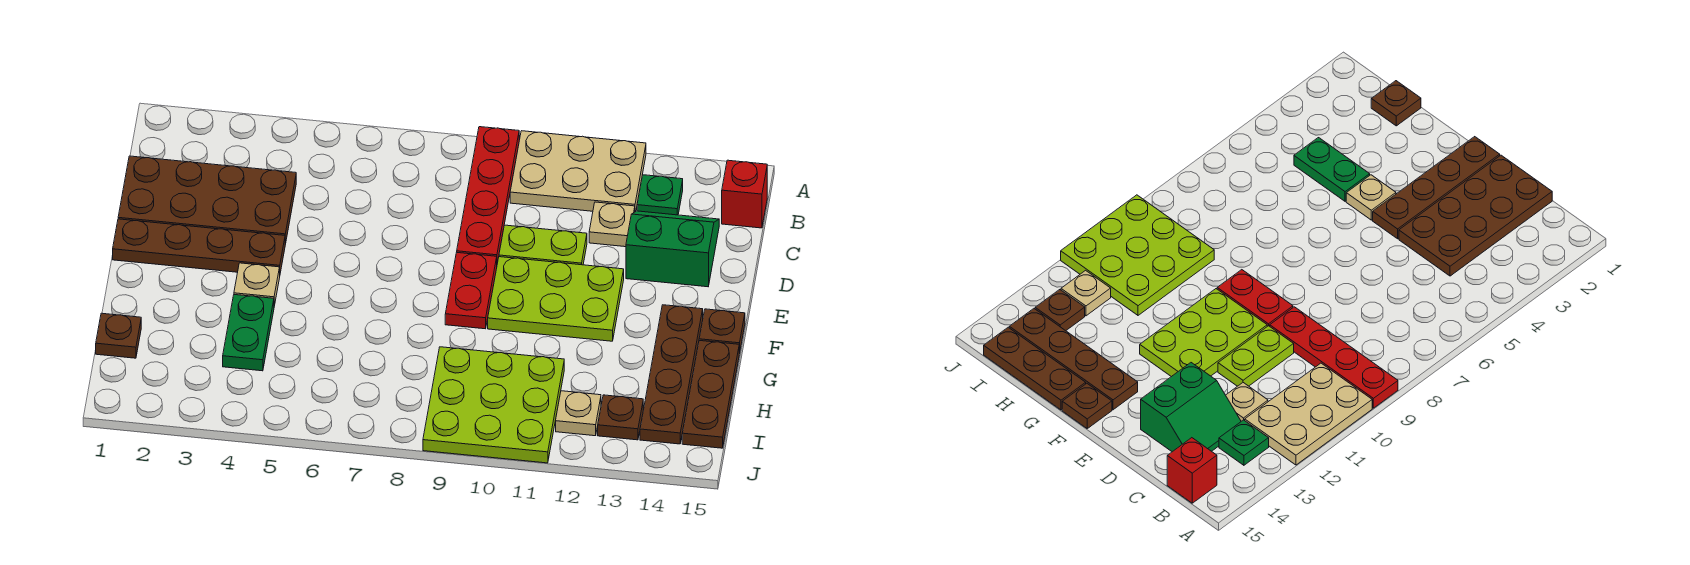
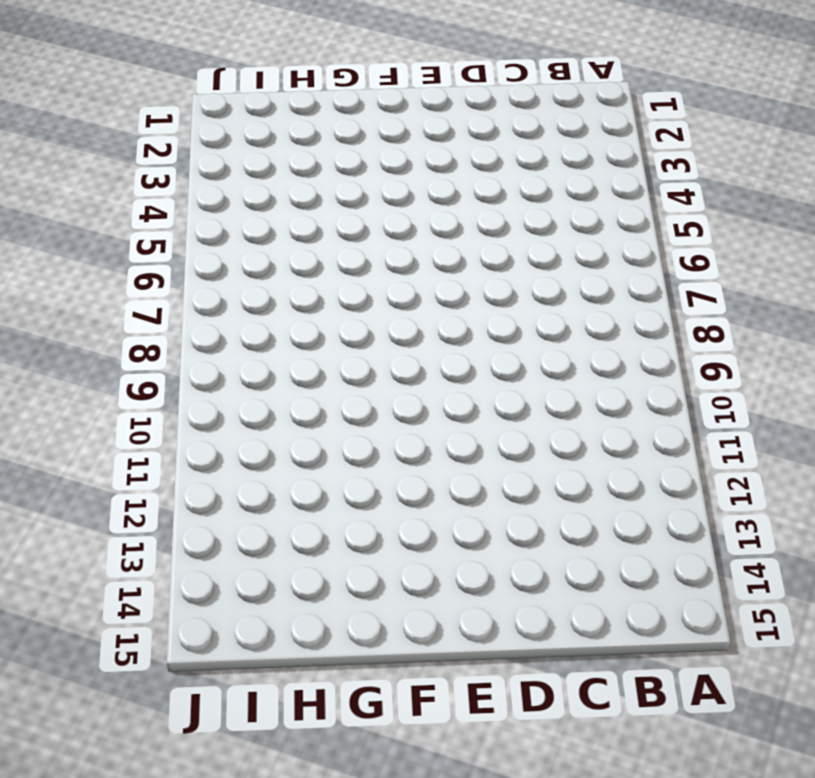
none -> red 1x4 plate [457,127,519,263]
none -> tan 2x3 plate [510,131,646,212]
none -> green 1x1 plate [637,175,683,215]

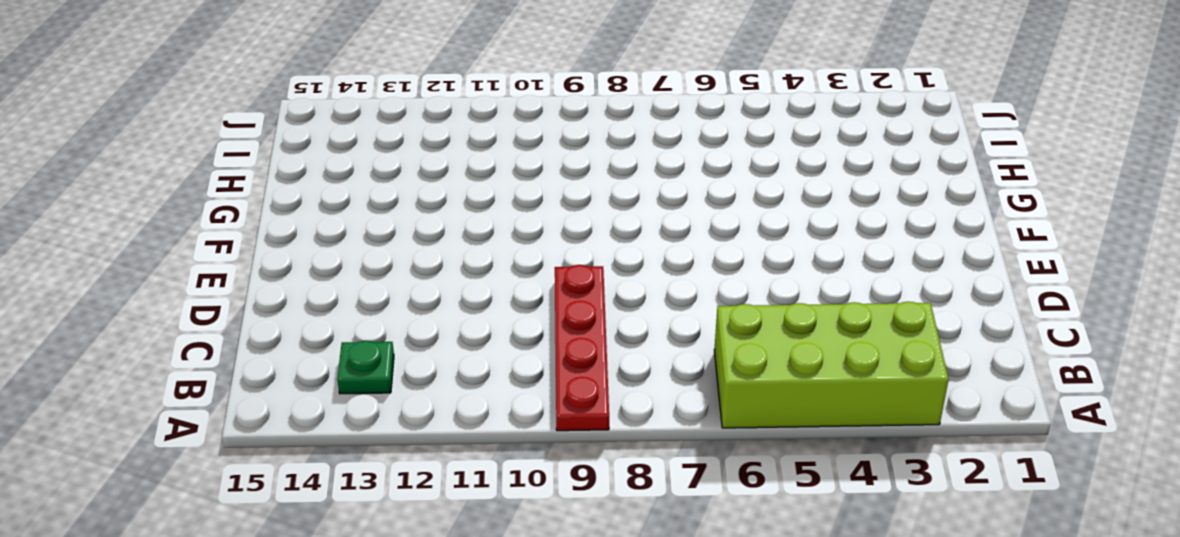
lime 2x4 brick [714,302,949,428] -> none
none -> tan 2x3 plate [510,131,646,212]
none -> red 1x1 brick [722,160,767,228]
none -> brown 2x4 plate [118,156,296,244]

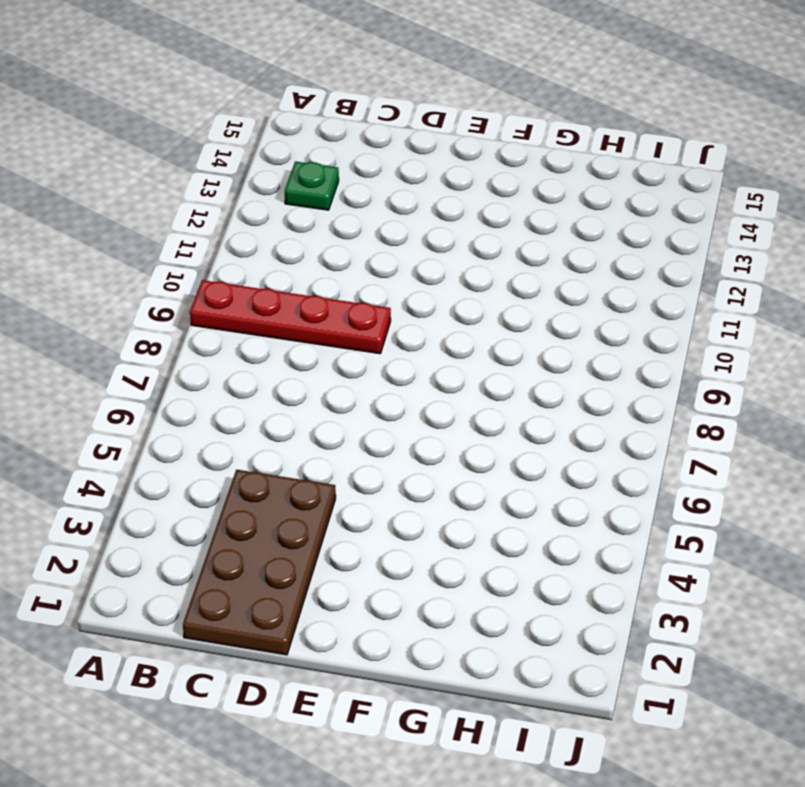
none -> tan 2x3 plate [510,131,646,212]
none -> red 1x1 brick [722,160,767,228]
none -> tan 1x1 plate [589,202,635,247]

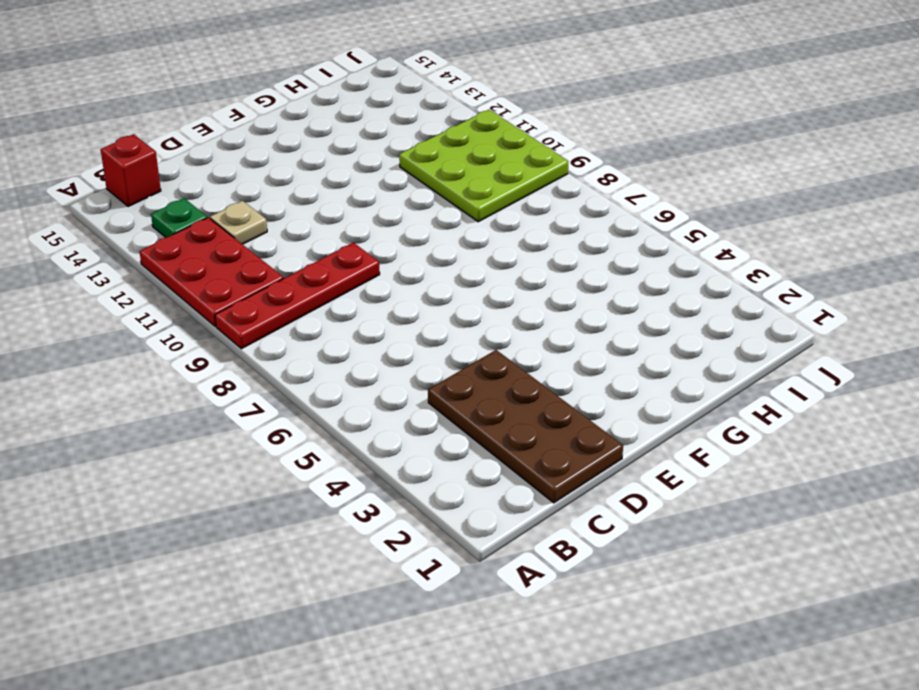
red 2x3 plate [139,217,284,326] -> tan 2x3 plate [510,131,646,212]
none -> green 2x2 slope [626,211,719,287]
none -> lime 1x2 plate [499,225,587,265]
none -> brown 1x4 plate [113,219,285,273]

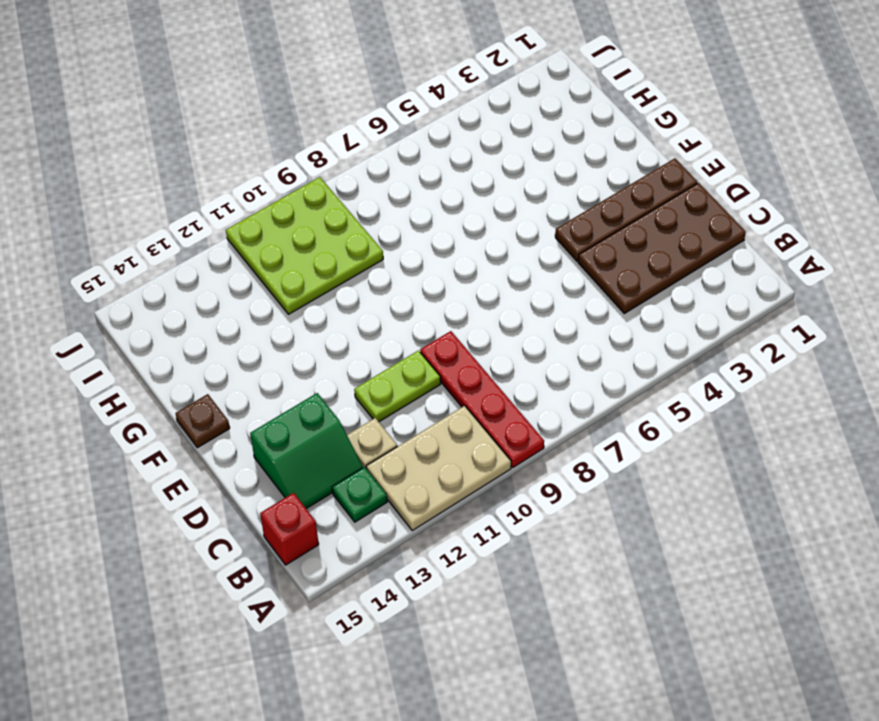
none -> red 1x2 plate [445,252,497,329]
none -> lime 2x3 plate [488,257,624,341]
none -> tan 1x1 plate [234,263,280,306]

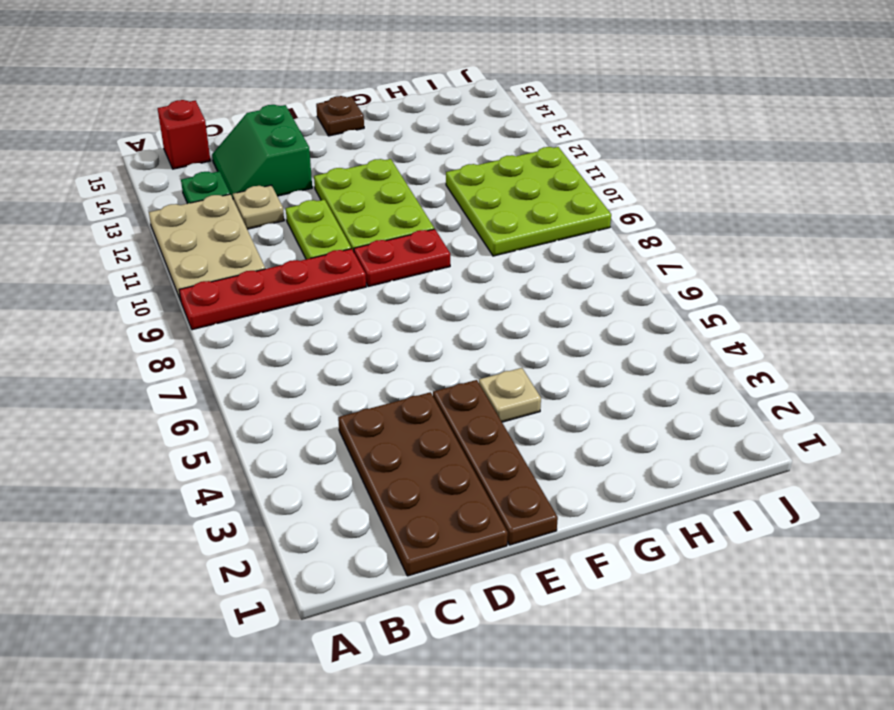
none -> brown 1x4 plate [640,305,703,444]
none -> green 1x2 plate [223,295,274,371]
none -> brown 1x3 plate [682,340,739,448]

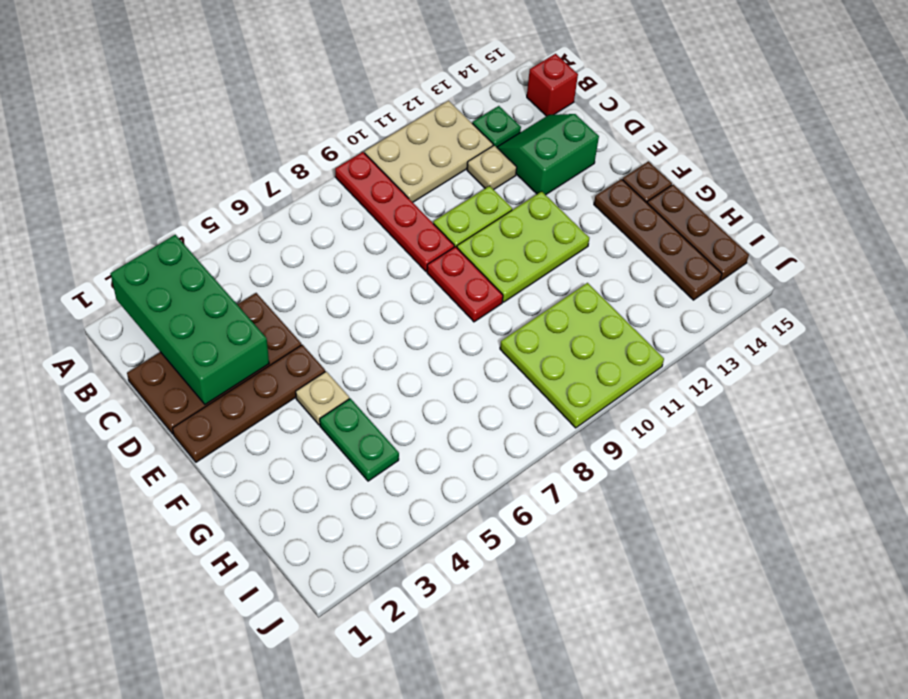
green 2x4 brick [110,235,269,405] -> none
none -> brown 1x1 plate [96,313,141,358]
none -> tan 1x1 plate [556,391,601,436]
none -> brown 1x1 plate [598,395,643,440]

